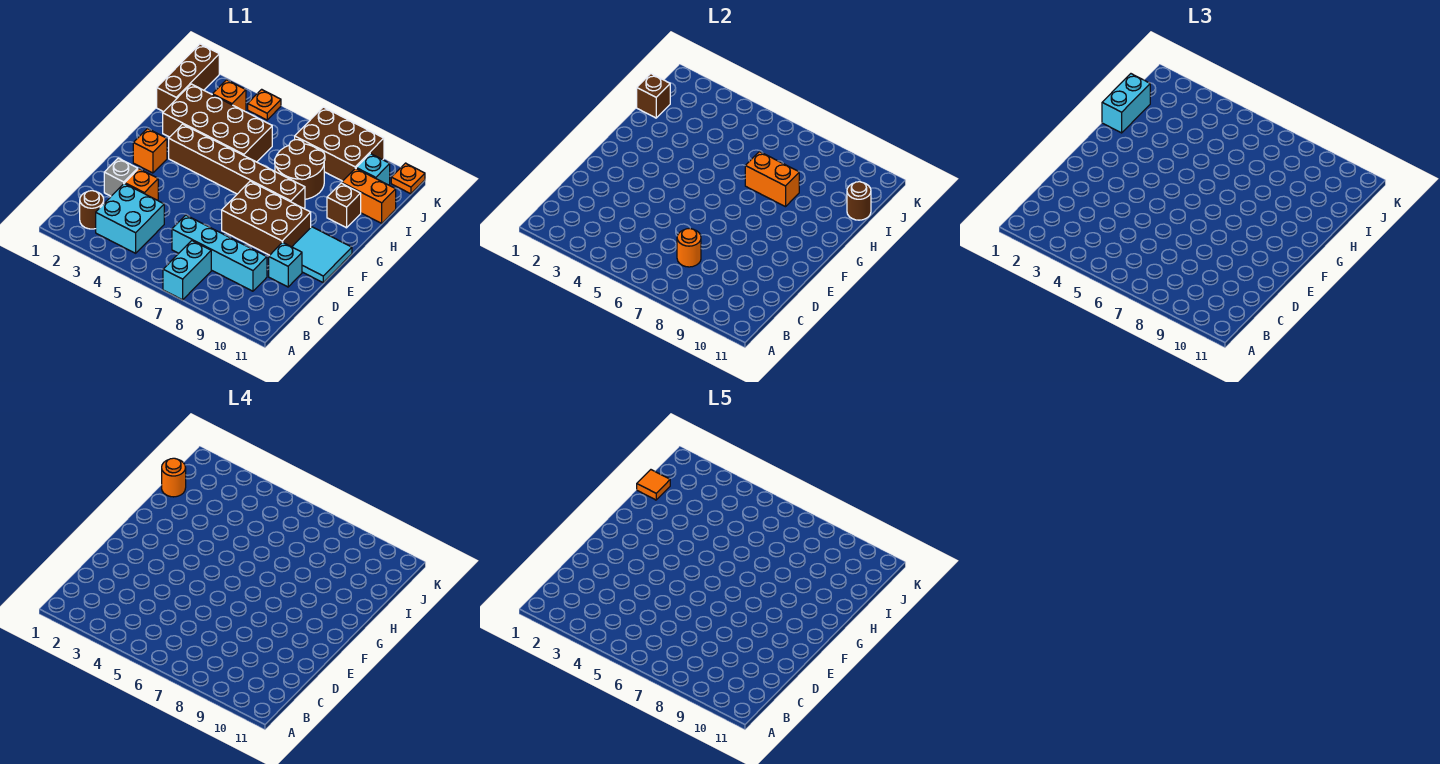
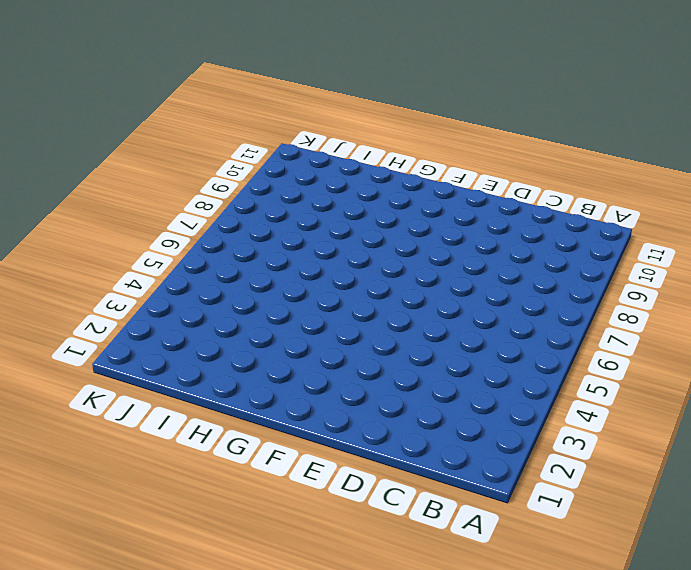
none -> cyan 1x2 brick [163,241,211,300]
none -> brown 1x1 round brick [80,191,104,229]
none -> cyan 2x2 brick [96,183,164,253]

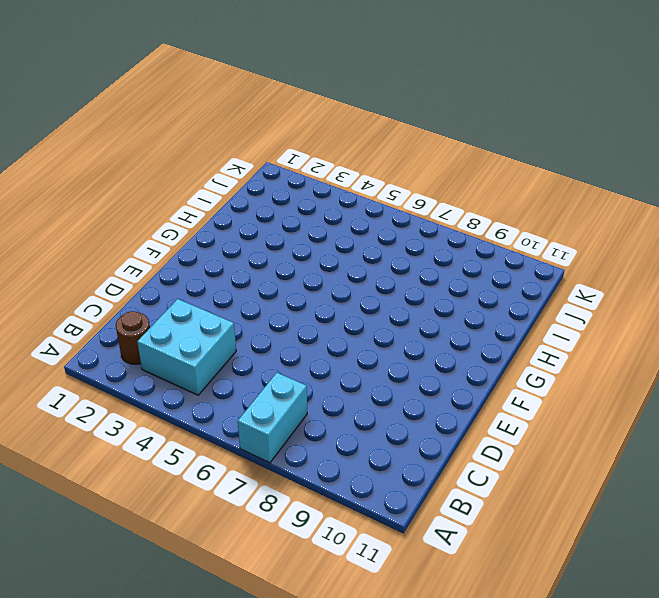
none -> cyan 1x4 brick [172,215,267,291]
none -> grey 1x1 brick [104,158,138,196]
none -> orange 1x1 brick [125,169,158,200]

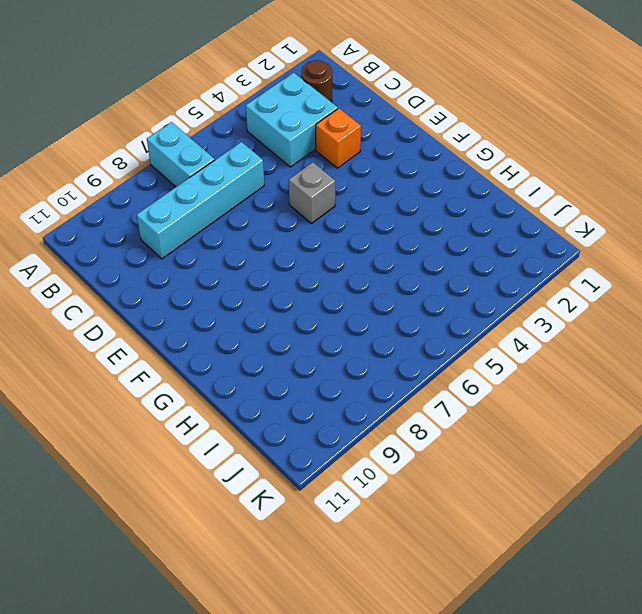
grey 1x1 brick [289,162,335,223] -> grey 1x1 brick moved to [104,158,138,196]
none -> cyan 1x1 brick [269,242,302,287]
none -> brown 2x3 brick [222,181,311,255]
none -> cyan 2x2 tile [292,227,352,282]

